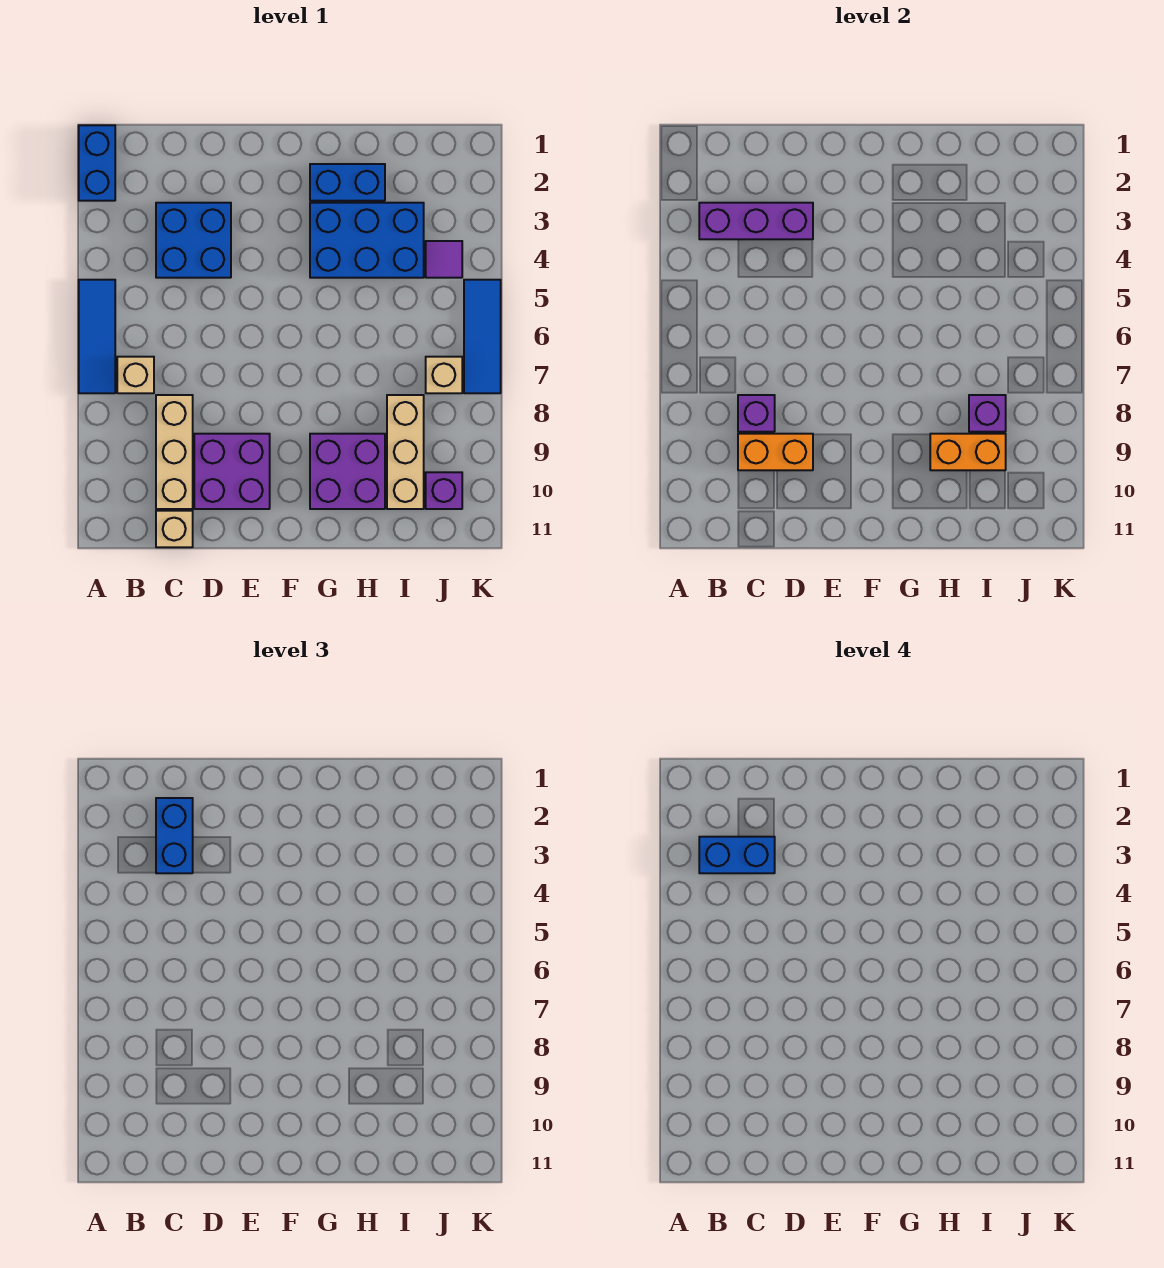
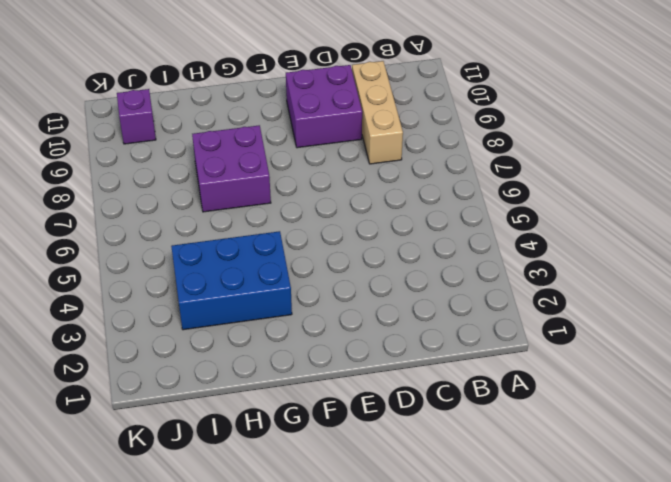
purple 2x2 brick [192,125,271,212] -> purple 2x2 brick moved to [310,434,385,509]
none -> blue 1x2 brick [79,125,115,201]
none -> blue 1x3 tile [79,280,115,393]
none -> tan 1x1 brick [117,357,154,393]

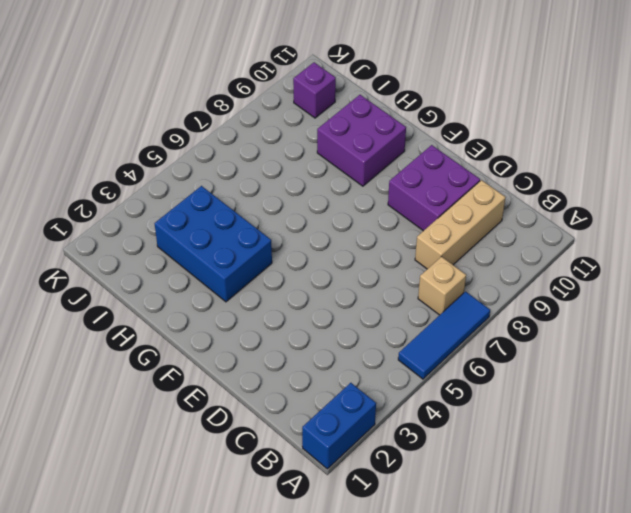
none -> blue 2x2 brick [156,203,231,278]
none -> tan 1x1 brick [156,511,193,547]
none -> blue 1x2 brick [310,164,385,201]

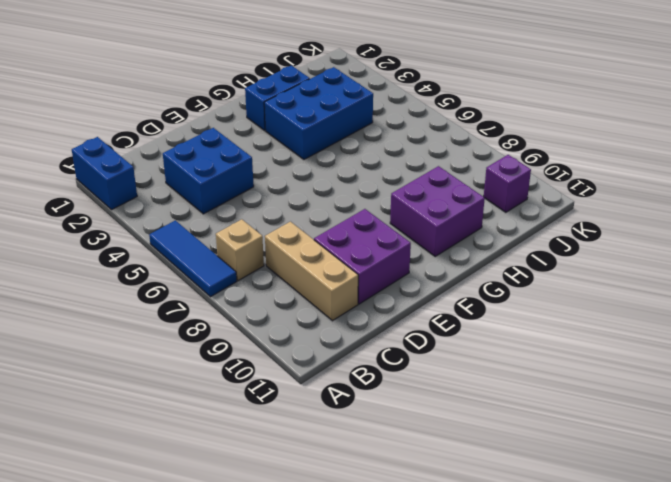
none -> tan 1x1 brick [156,511,193,547]
none -> tan 1x3 brick [387,395,424,509]
none -> purple 1x1 tile [426,241,462,278]

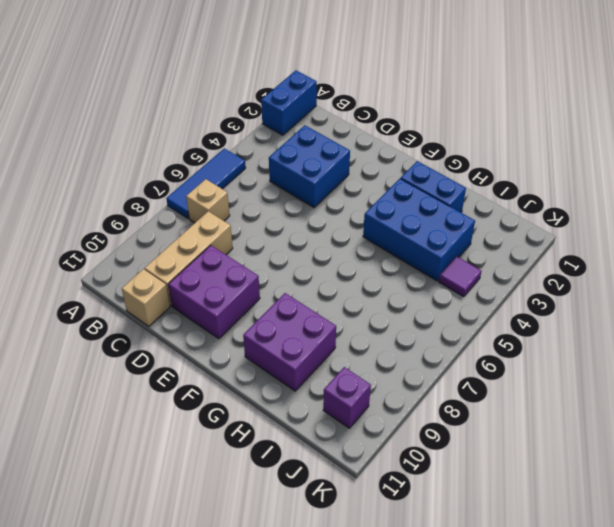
none -> tan 1x3 brick [387,395,424,509]
none -> tan 1x1 brick [426,357,462,393]
none -> blue 1x3 tile [464,280,501,393]

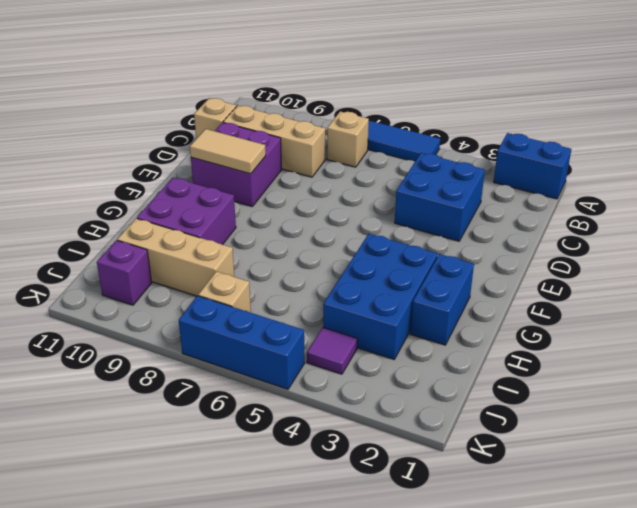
tan 1x2 tile [190,129,266,174] -> none
blue 1x3 brick [179,296,305,389] -> blue 1x3 tile [464,280,501,393]
none -> purple 1x3 brick [699,203,813,239]
none -> purple 1x1 brick [738,395,775,432]
none -> orange 1x2 brick [738,434,813,470]

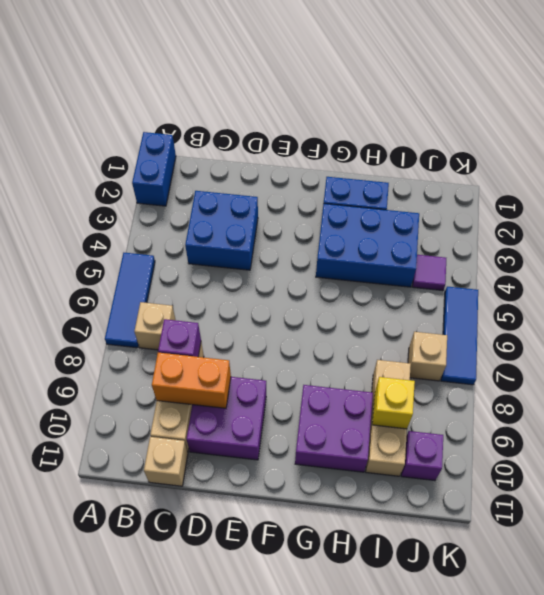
yellow 1x1 brick [372,377,415,429] -> orange 1x2 brick [930,434,1006,470]
none -> purple 1x3 brick [699,203,813,239]
none -> purple 1x1 brick [969,395,1006,432]
none -> blue 1x2 brick [156,798,193,873]

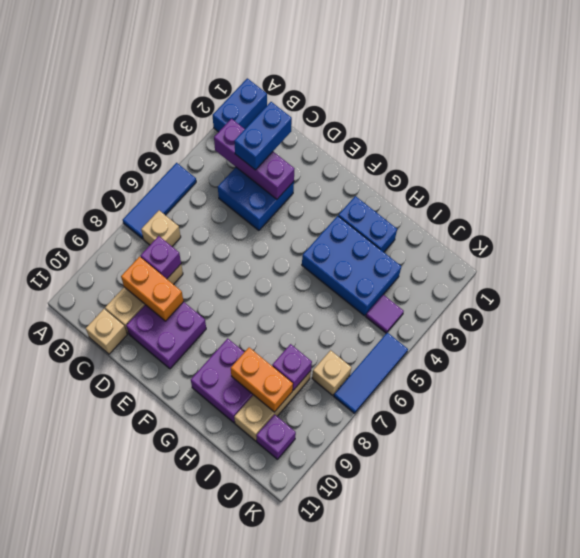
none -> blue 1x2 brick [699,837,775,873]

